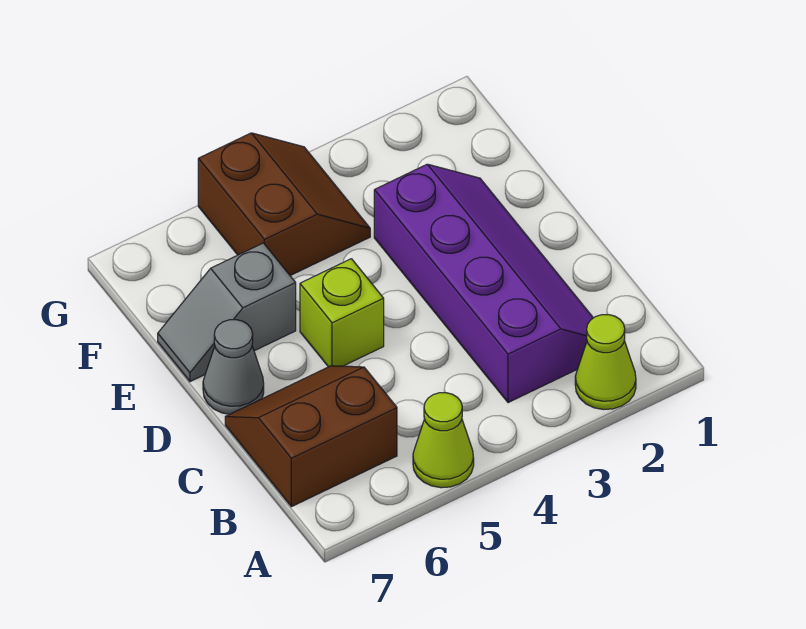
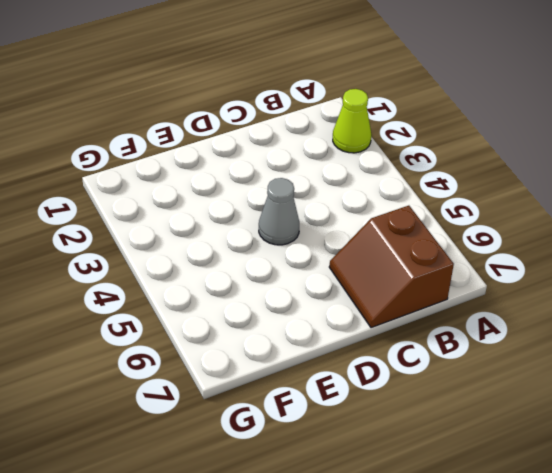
grey 1x1 cone [259,178,299,245] -> grey 1x1 cone moved to [203,320,264,414]
none -> lime 1x1 cone [413,393,474,488]
none -> purple 2x4 slope [374,164,593,403]

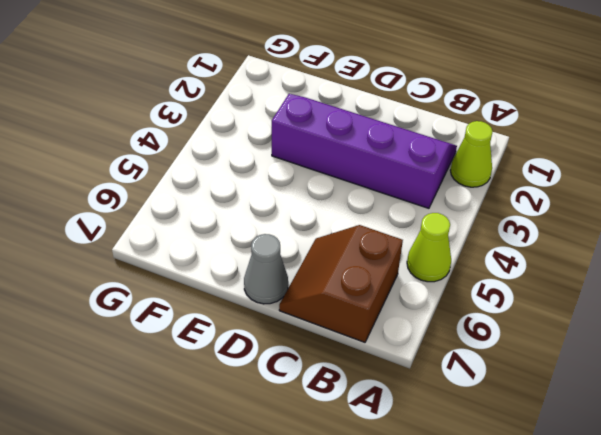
none -> lime 1x1 brick [300,259,384,367]
none -> grey 1x2 slope [158,243,296,382]

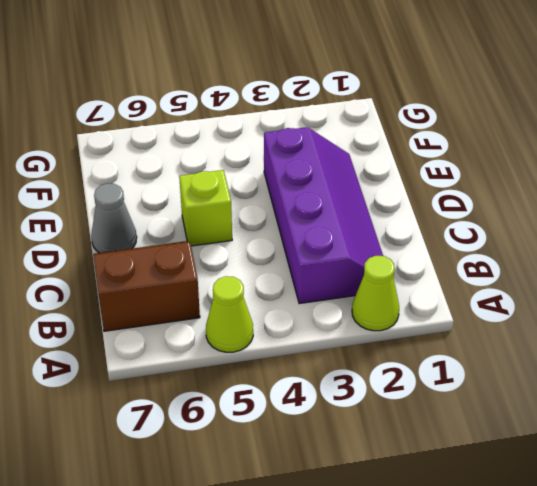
none -> grey 1x2 slope [158,243,296,382]
none -> brown 2x2 slope [198,133,370,276]

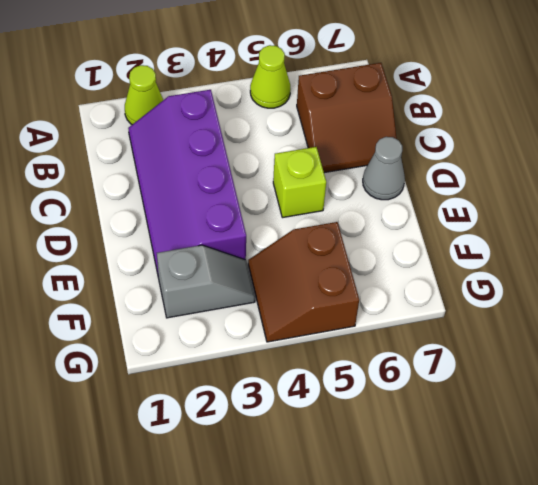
grey 1x2 slope [157,245,255,318] -> grey 1x2 slope moved to [158,243,296,382]

